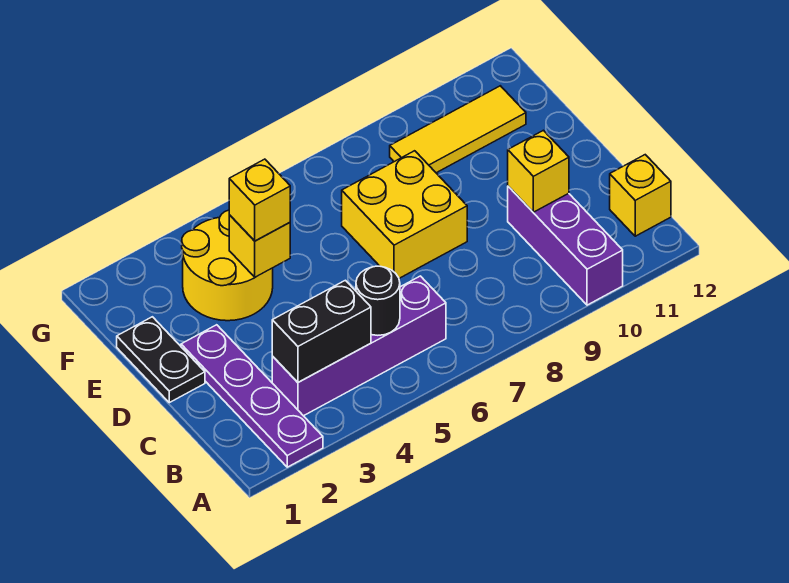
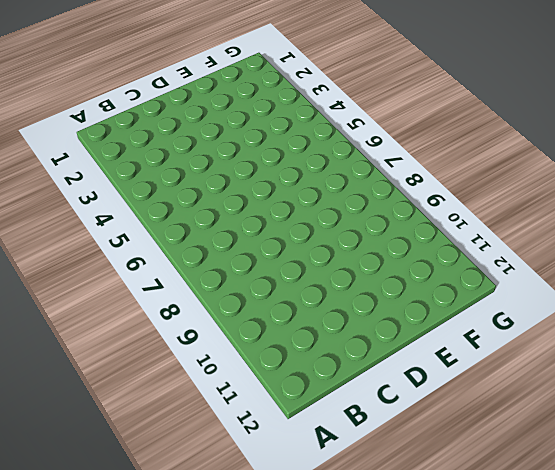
none -> purple 1x4 plate [181,325,323,467]
none -> purple 1x3 brick [508,186,623,305]
none -> purple 1x4 brick [272,276,446,416]

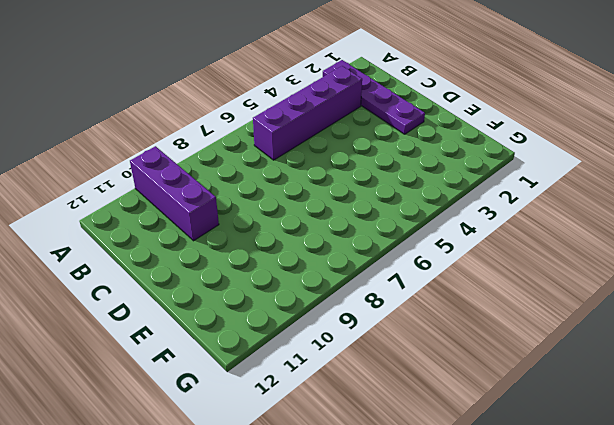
none -> yellow 1x1 brick [610,155,671,236]
none -> black 1x2 plate [117,317,205,403]
none -> yellow 2x2 brick [342,151,467,278]

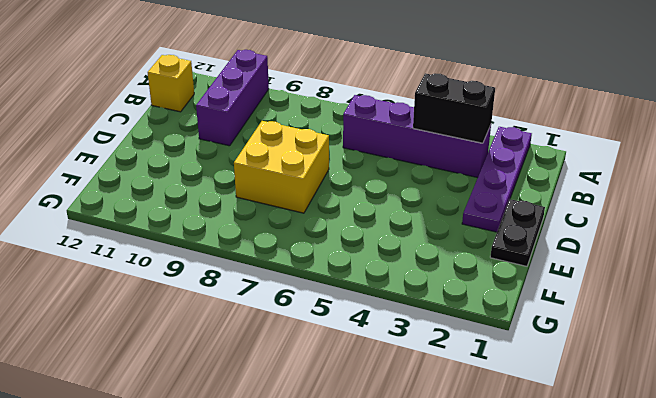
none -> yellow 2x2 round brick [182,210,273,321]
none -> yellow 1x3 tile [390,86,526,173]
none -> black 1x1 round brick [356,266,400,335]

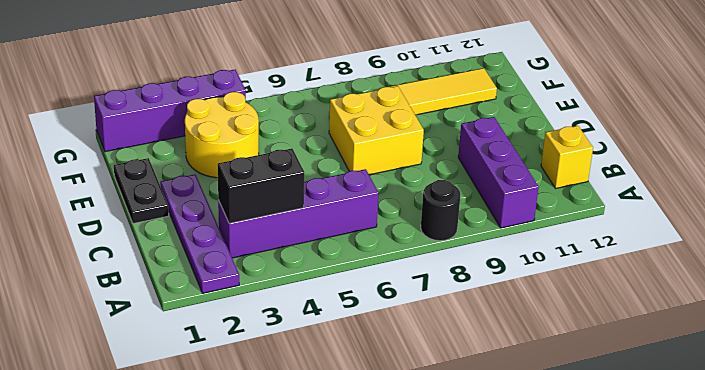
black 1x1 round brick [421,180,460,241] -> black 1x1 round brick moved to [356,266,400,335]
purple 1x4 brick [94,70,246,152] -> none
none -> yellow 1x1 brick [508,130,569,212]
none -> yellow 1x1 brick [229,215,290,277]
none -> yellow 1x1 brick [229,159,290,241]

